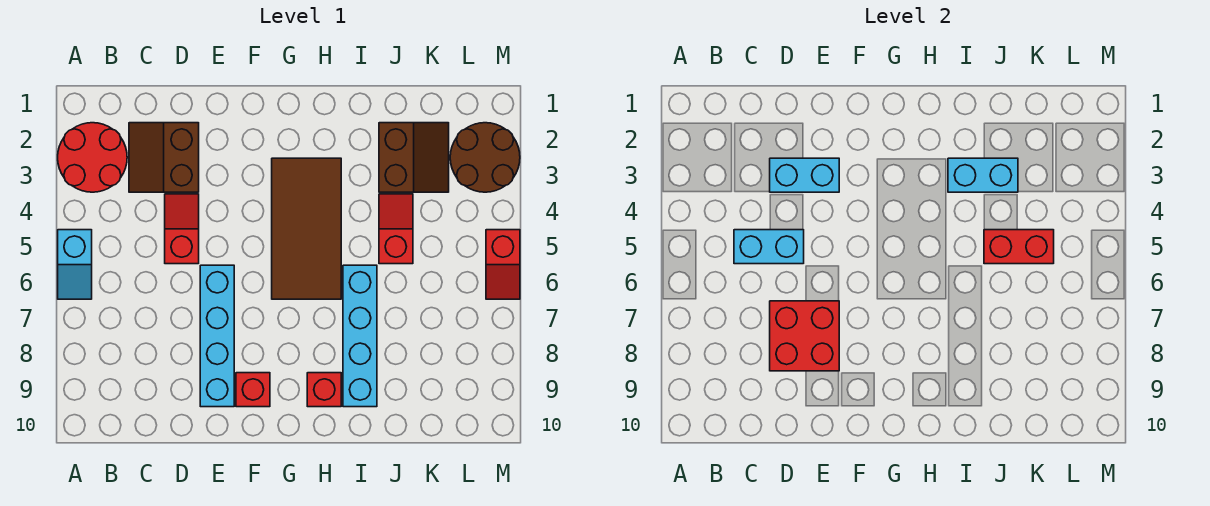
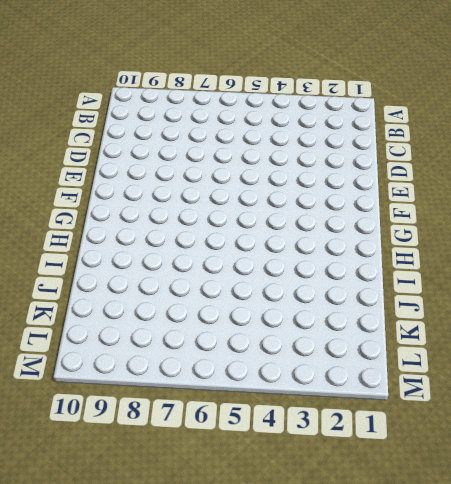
none -> red 2x2 round brick [58,123,127,192]
none -> cyan 1x2 slope [58,230,92,299]
none -> brown 2x2 slope [129,123,199,192]

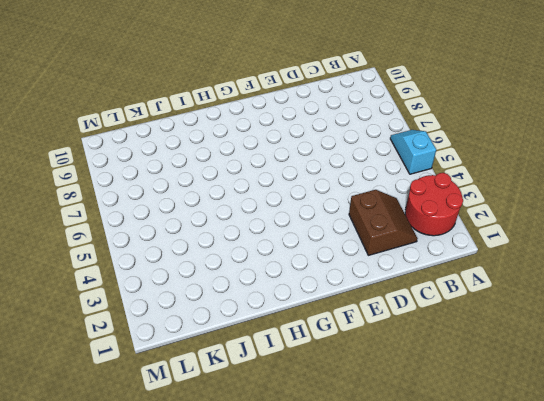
none -> red 1x2 slope [165,194,199,264]
none -> cyan 1x4 brick [200,265,234,407]
none -> red 1x1 brick [236,373,270,407]

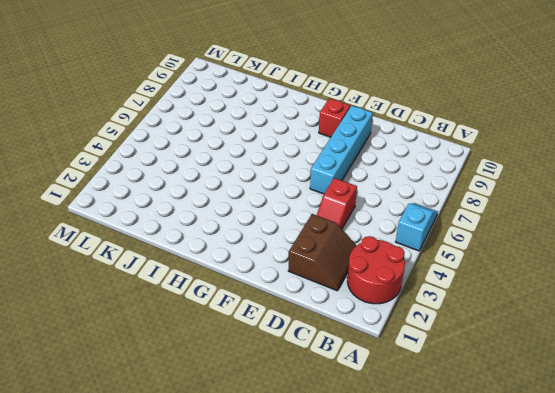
none -> brown 2x4 tile [272,158,341,299]
none -> red 1x1 brick [307,373,341,407]
none -> cyan 1x4 brick [343,265,377,407]

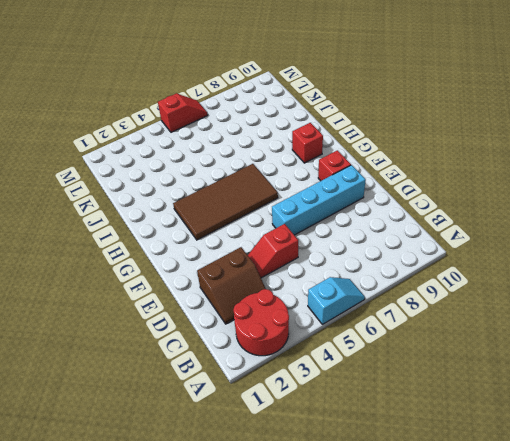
none -> cyan 1x4 brick [343,265,377,407]
none -> brown 2x2 slope [379,123,449,192]
none -> red 1x2 slope [379,194,413,264]

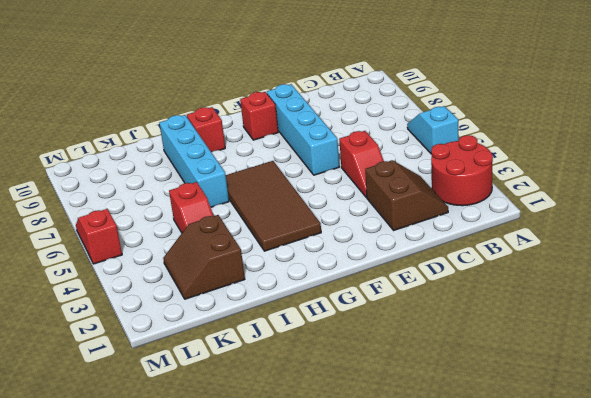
none -> brown 2x2 round brick [450,123,520,192]
none -> cyan 1x2 brick [734,230,804,264]
none -> cyan 1x2 brick [770,158,839,192]

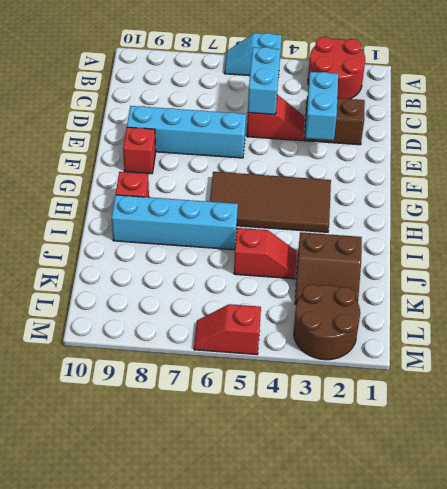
none -> red 2x2 brick [770,301,839,371]
none -> cyan 1x2 brick [948,158,1018,192]
none -> red 1x2 brick [984,230,1054,264]

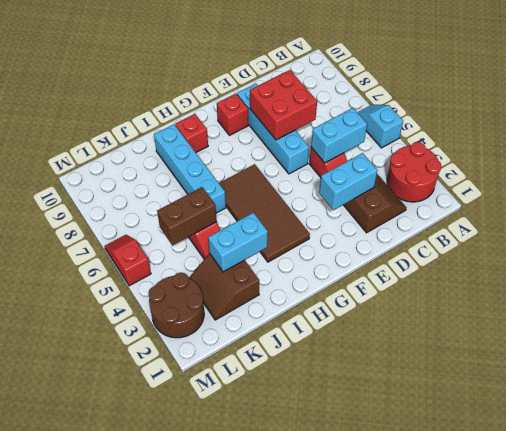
brown 1x2 brick [157,187,217,245] -> red 1x2 brick [984,230,1054,264]

